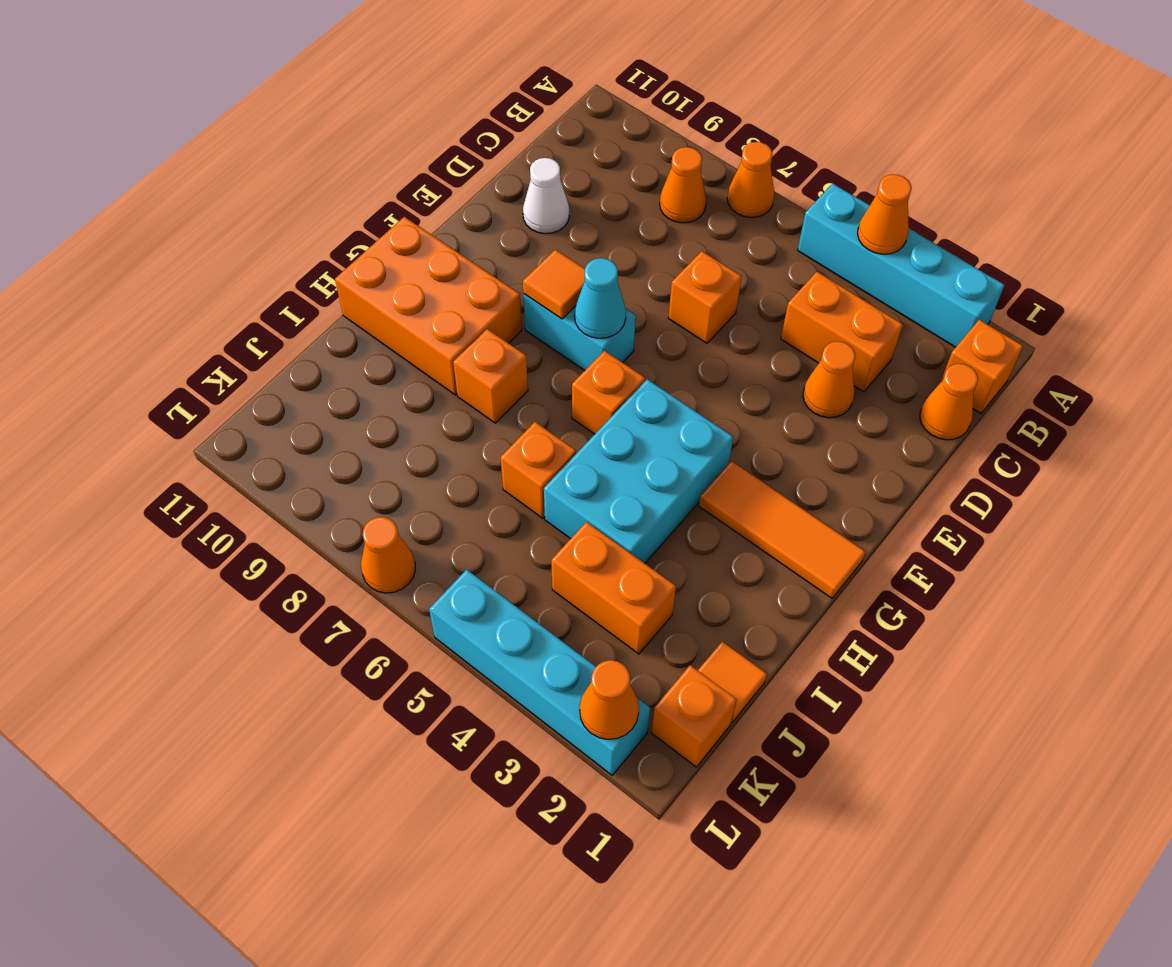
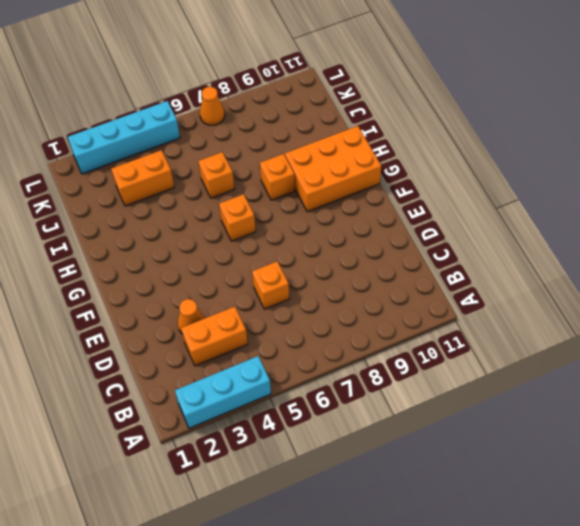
cyan 1x3 brick [175,356,271,428] -> cyan 1x4 brick [798,184,1004,347]
none -> orange 1x1 cone [727,142,774,218]
none -> orange 1x1 brick [940,320,1023,413]
none -> orange 1x1 cone [660,147,706,223]

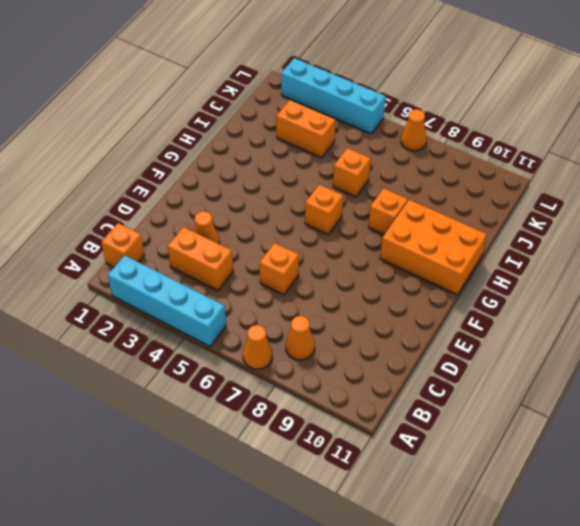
none -> orange 1x1 cone [920,364,978,440]
none -> white 1x1 cone [523,158,569,234]
none -> cyan 1x2 brick [524,294,636,370]

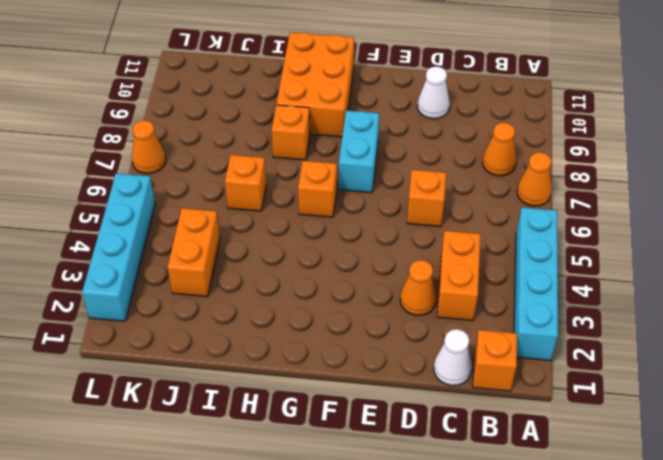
white 1x1 cone [434,329,472,386] -> orange 1x1 cone [920,364,978,440]
none -> orange 1x3 tile [699,461,865,598]
none -> cyan 2x3 brick [544,379,733,563]
none -> orange 1x1 tile [698,641,767,723]

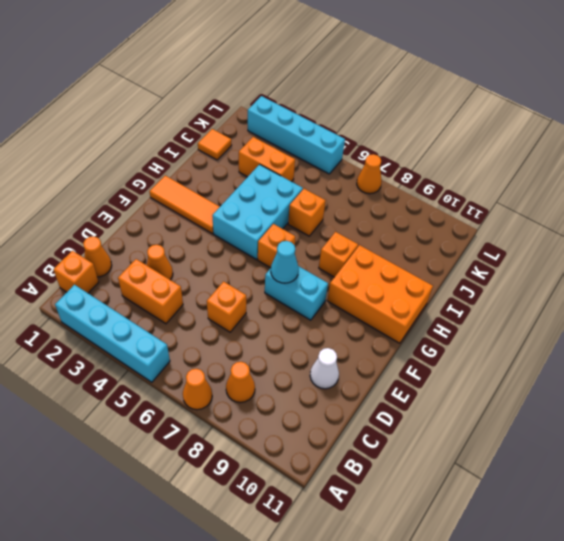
none -> orange 1x1 brick [651,665,737,767]
none -> orange 1x1 cone [857,174,912,254]
none -> orange 1x1 tile [523,250,585,319]

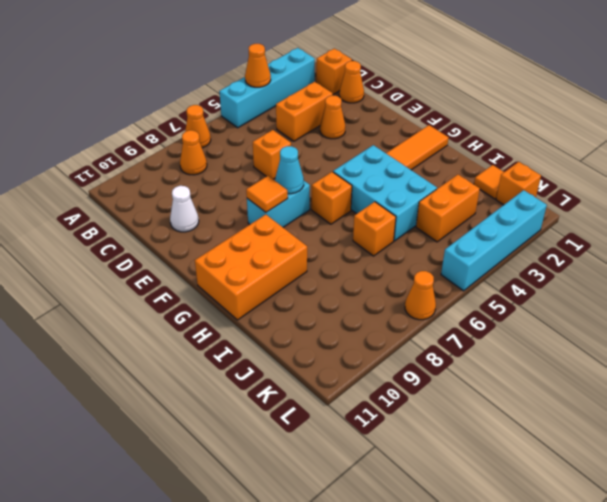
none -> orange 1x1 brick [453,329,528,423]
none -> orange 1x1 cone [580,660,639,739]

